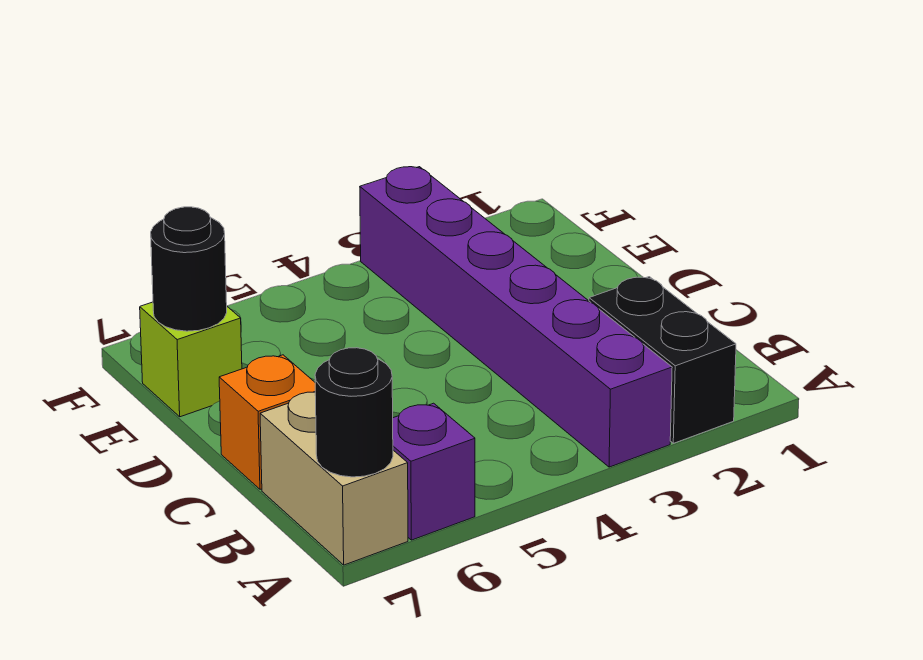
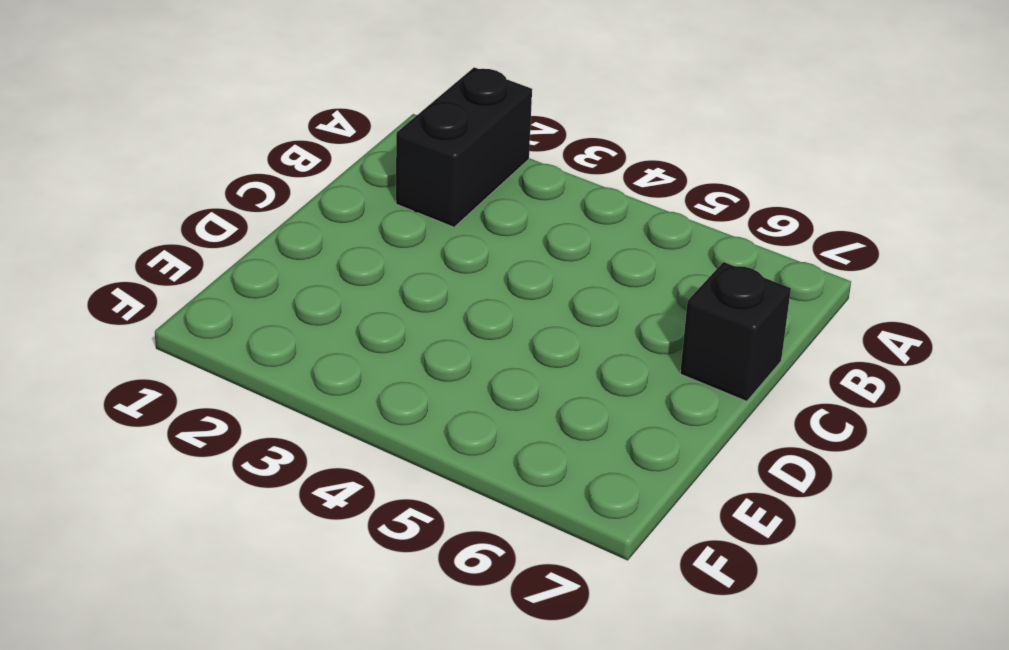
black 1x1 brick [680,262,791,401] -> orange 1x1 brick [219,355,315,489]
none -> purple 1x6 brick [360,167,672,467]
none -> purple 1x1 brick [393,403,475,540]

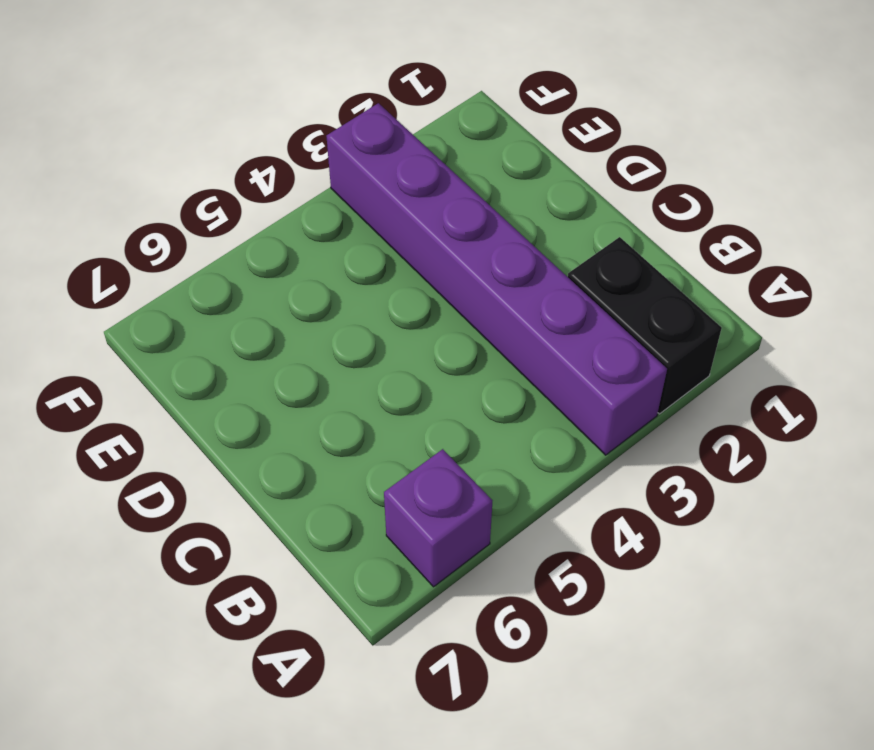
none -> tan 1x2 brick [260,392,408,565]
none -> orange 1x1 brick [219,355,315,489]

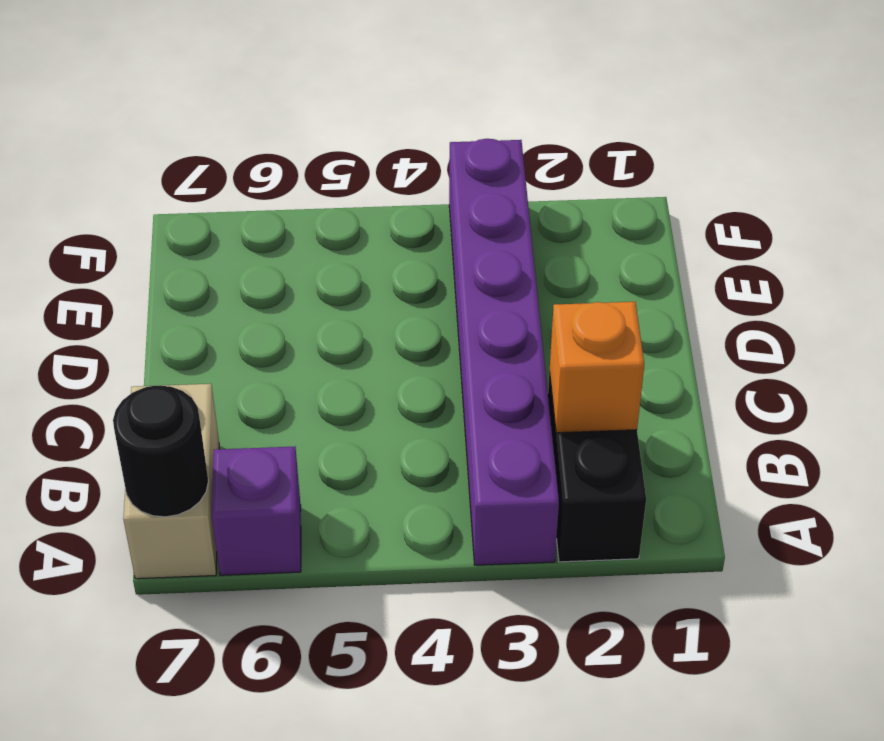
orange 1x1 brick [550,302,644,433] -> orange 1x1 brick moved to [219,355,315,489]
none -> lime 1x1 brick [140,302,242,417]
none -> black 1x1 round brick [151,207,227,331]

